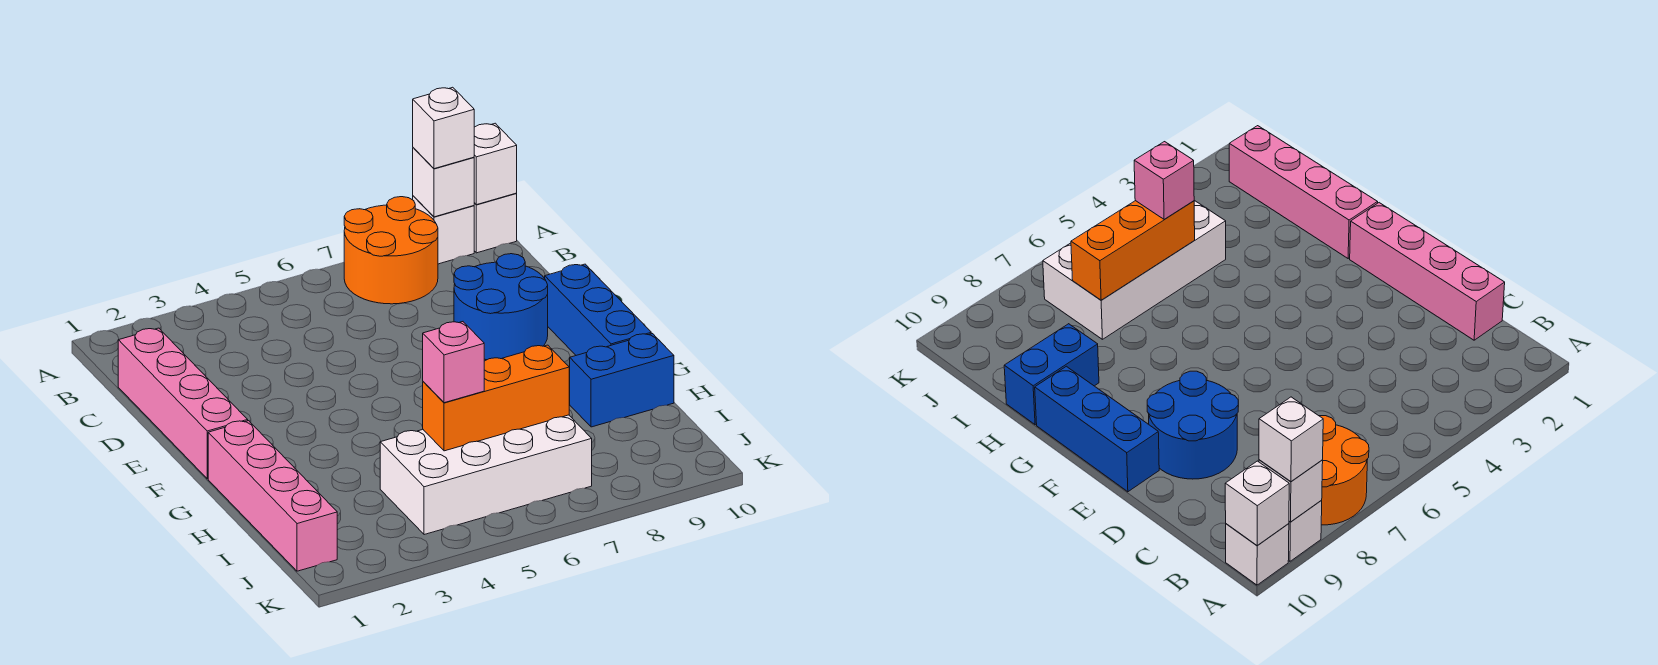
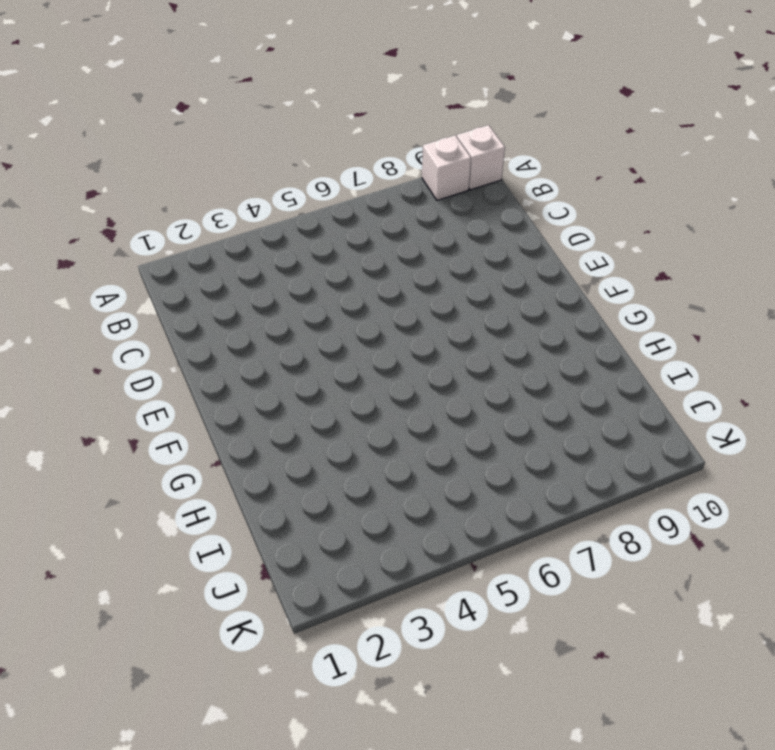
none -> orange 2x2 round brick [344,197,438,304]
none -> pink 1x4 brick [118,328,248,479]
none -> blue 2x2 round brick [454,254,548,360]

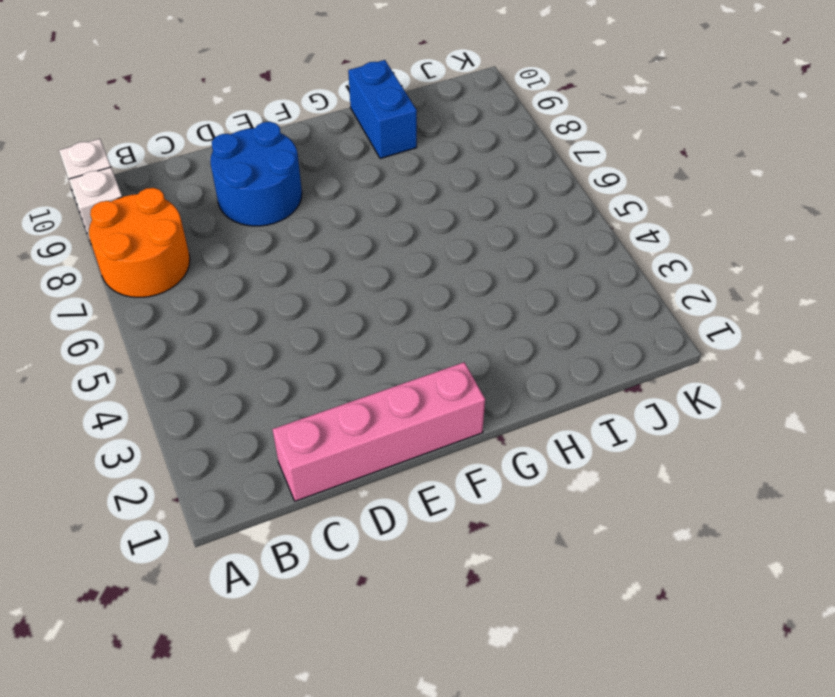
none -> blue 1x3 brick [545,264,651,355]
none -> pink 1x4 brick [208,421,337,571]
none -> white 2x4 brick [380,415,592,535]

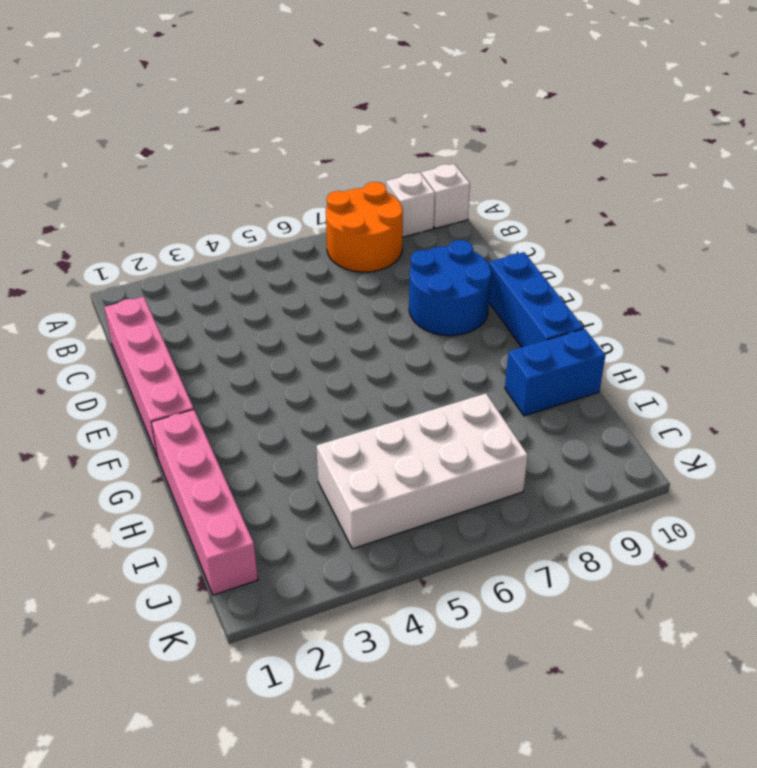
none -> white 1x1 brick [413,148,474,217]
none -> white 1x1 brick [474,123,517,205]
none -> orange 1x3 brick [423,345,569,451]

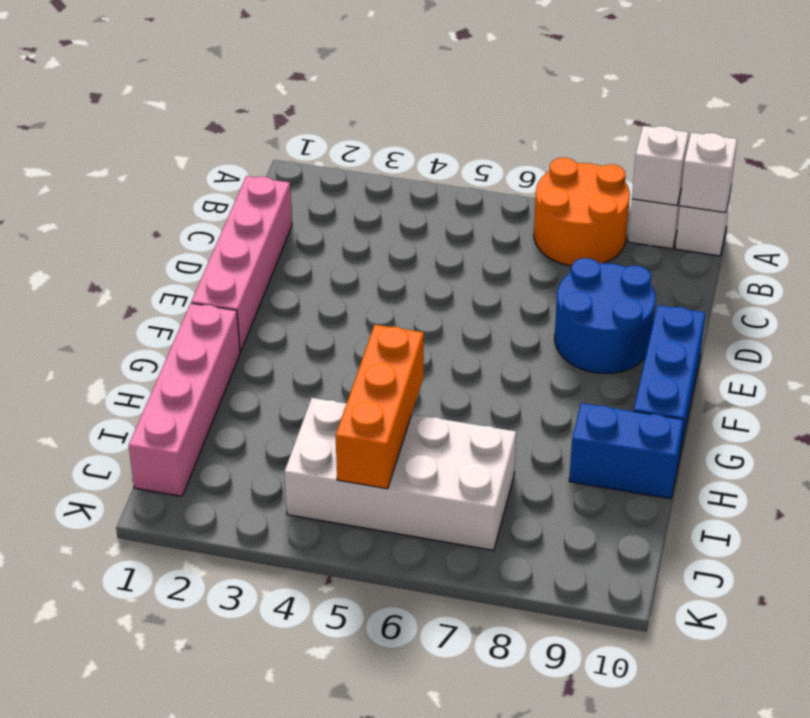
orange 1x3 brick [336,325,424,489] -> orange 1x3 brick turned to [423,345,569,451]
none -> white 1x1 brick [413,87,474,169]
none -> pink 1x1 brick [423,322,484,403]

